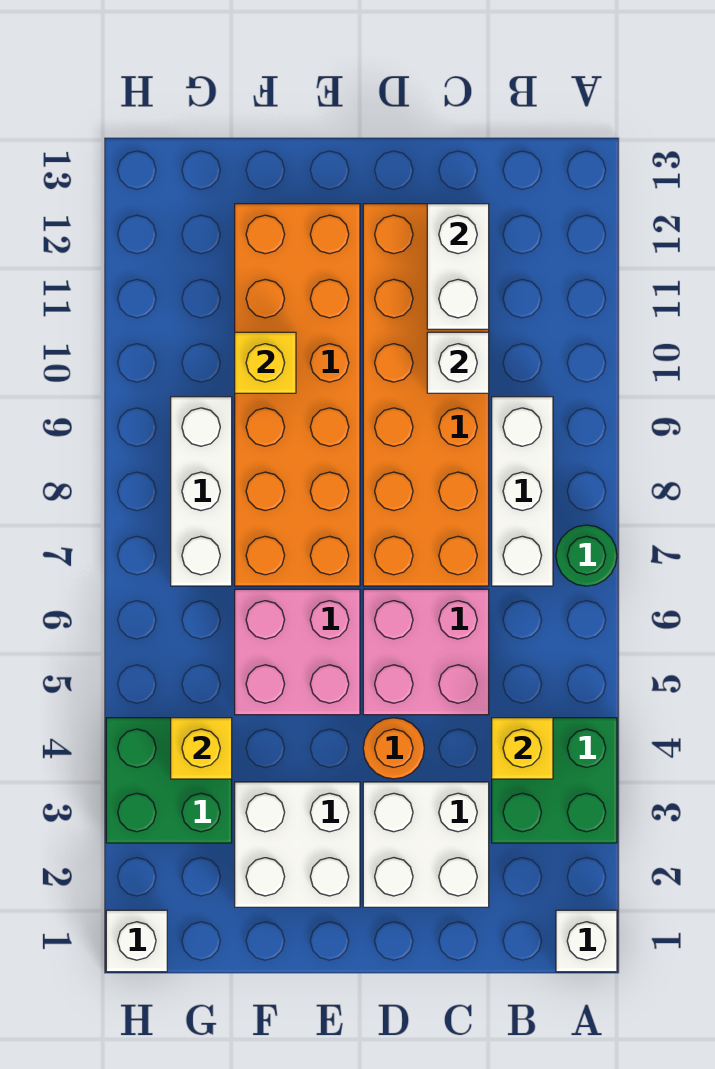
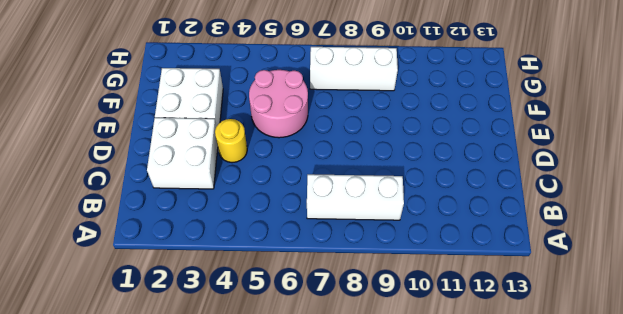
yellow 1x1 round brick [215,119,247,163] -> orange 1x1 round brick [363,718,424,779]
pink 2x2 round brick [249,70,308,138] -> pink 2x2 brick [235,589,360,715]
none -> white 1x1 brick [556,910,617,972]
none -> green 2x2 brick [492,718,617,843]
none -> green 1x1 round brick [556,525,617,586]

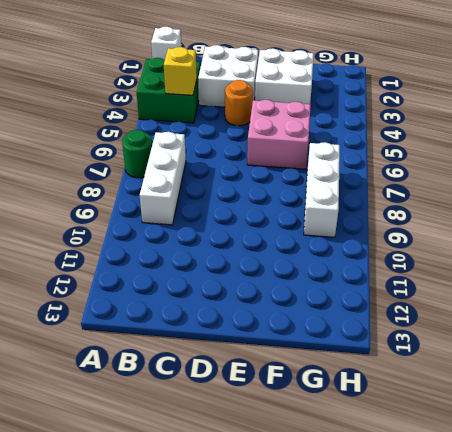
none -> pink 2x2 brick [363,589,489,715]
none -> orange 2x6 brick [363,204,489,586]
none -> orange 2x6 brick [235,204,360,586]

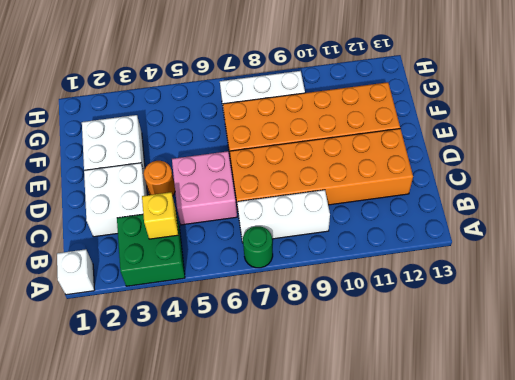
none -> pink 2x2 brick [235,589,360,715]
none -> green 2x2 brick [106,718,232,843]
none -> white 1x1 brick [106,910,167,972]

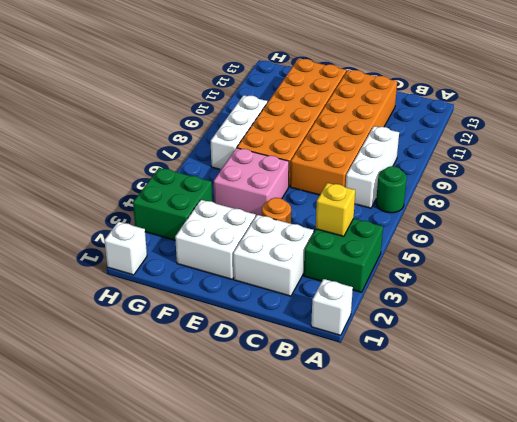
none -> pink 2x2 brick [363,589,489,715]
none -> white 1x1 brick [427,332,489,393]
none -> white 1x2 brick [427,204,489,329]

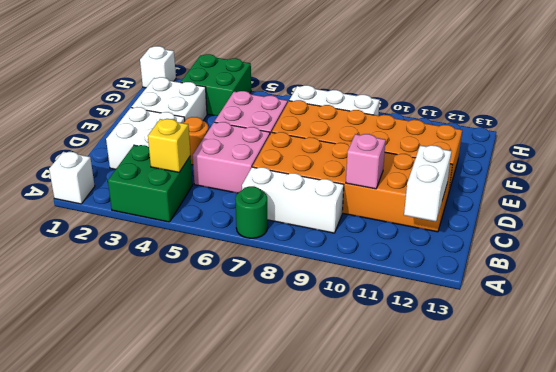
white 1x2 brick [404,145,452,221] -> white 1x2 brick turned to [427,204,489,329]
pink 1x1 brick [346,134,386,189] -> white 1x1 brick [427,332,489,393]
none -> yellow 1x1 brick [235,332,296,393]
none -> yellow 1x1 brick [171,718,232,779]

